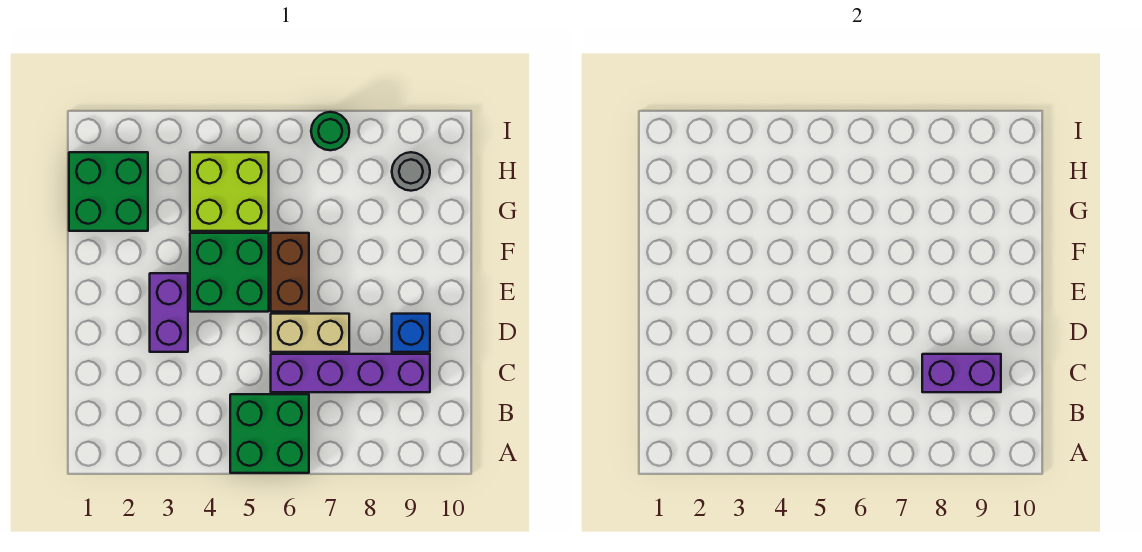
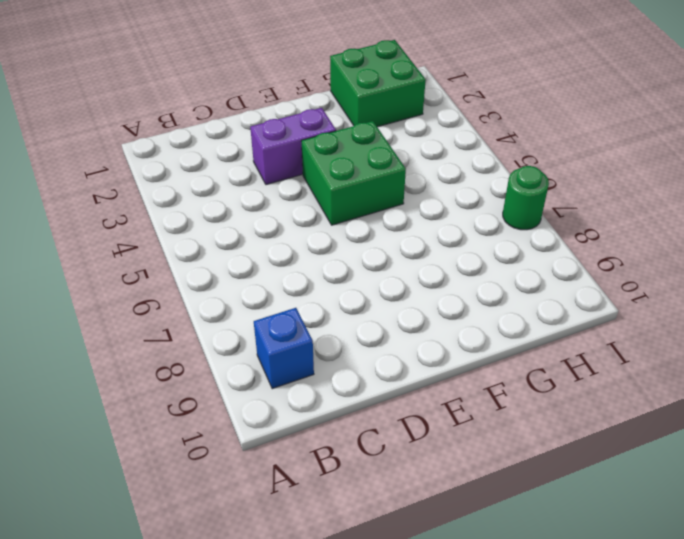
blue 1x1 brick [254,308,314,389] -> blue 1x1 brick moved to [392,314,430,352]
none -> green 2x2 brick [230,394,309,473]
none -> purple 1x4 brick [271,354,430,392]
none -> tan 1x2 brick [271,314,349,352]

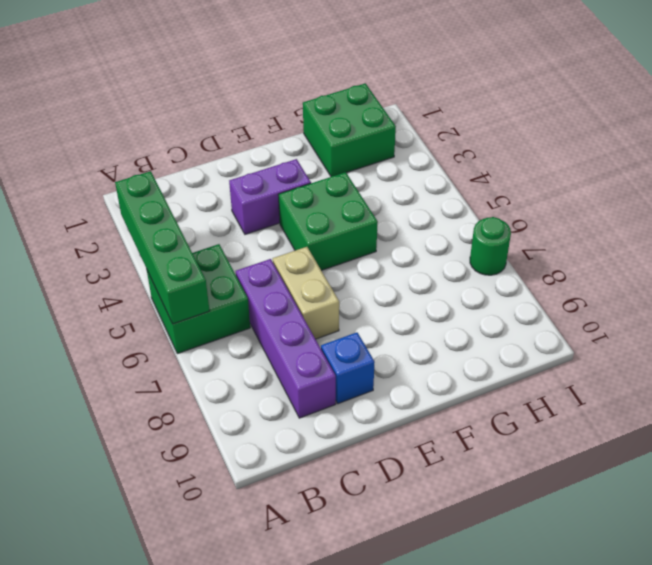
green 1x4 brick [115,171,210,324] -> none
none -> brown 1x2 brick [271,233,309,312]
none -> lime 2x2 brick [190,152,269,231]
none -> grey 1x1 round brick [392,152,430,191]

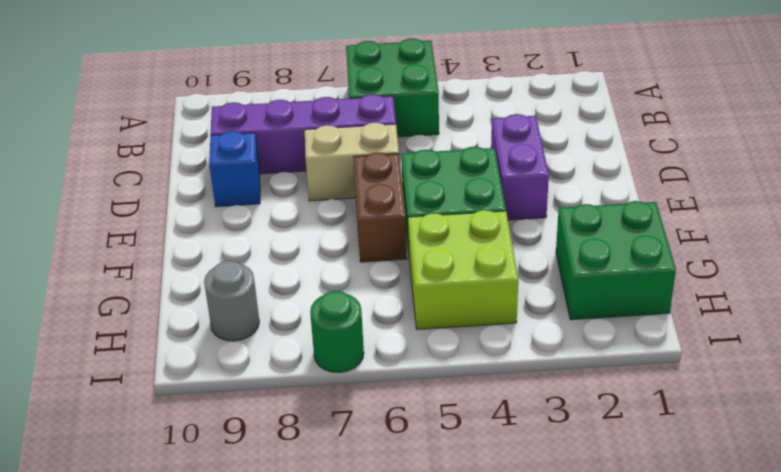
none -> purple 1x2 brick [922,354,1001,392]

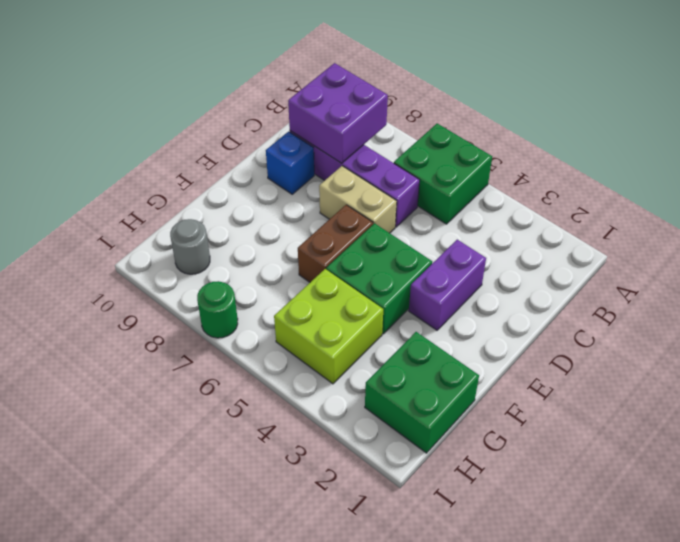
purple 2x2 brick [288,63,388,163] -> purple 1x2 brick [922,354,1001,392]

